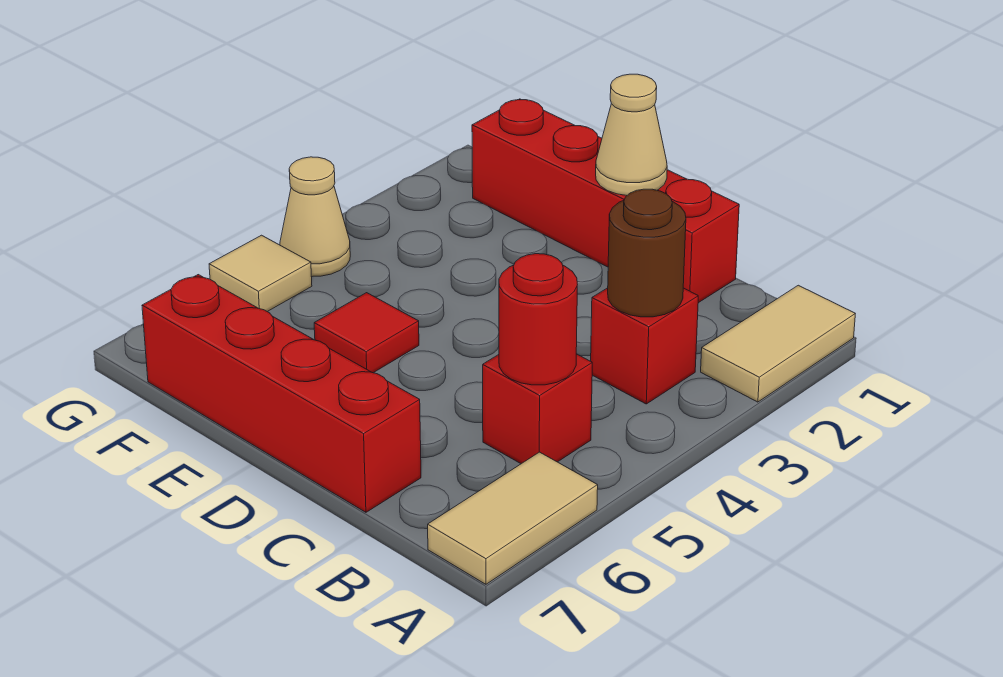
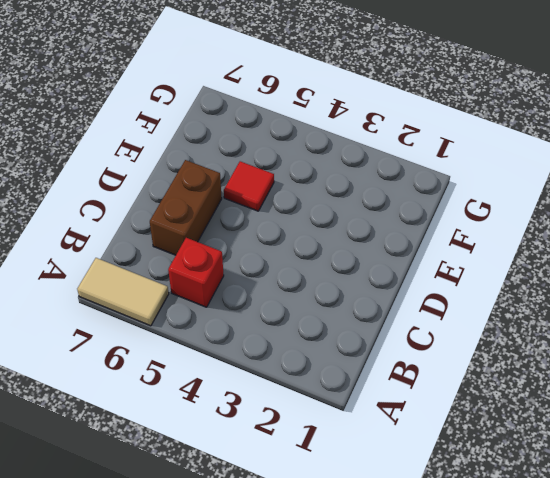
brown 1x2 brick [150,160,222,255] -> none
none -> tan 1x2 tile [701,285,855,402]
none -> red 1x1 brick [591,288,698,404]
none -> red 1x4 brick [472,99,739,303]

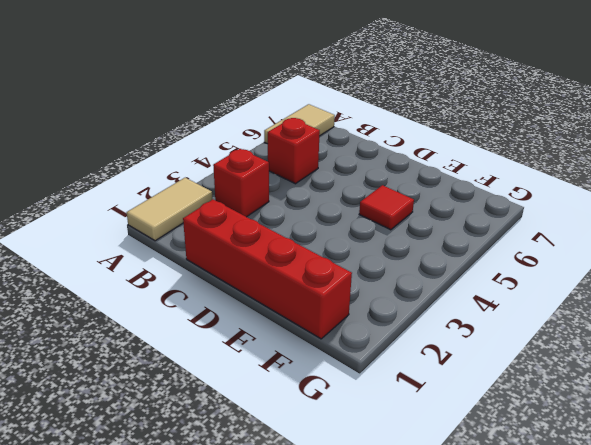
none -> red 1x4 brick [142,275,421,512]
none -> tan 1x1 cone [280,157,350,277]
none -> tan 1x1 tile [209,235,312,312]

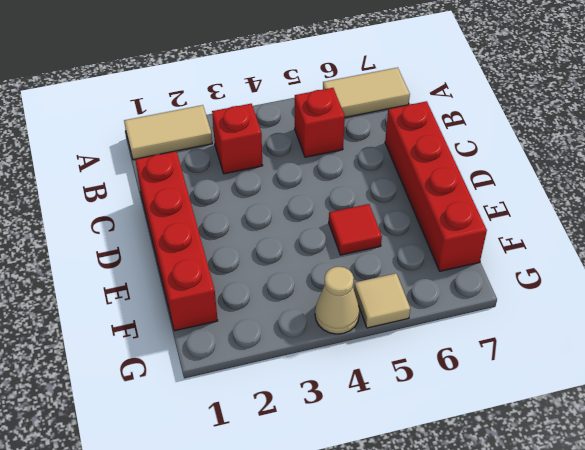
none -> brown 1x1 round brick [608,189,686,317]
none -> red 1x1 round brick [499,254,577,385]
none -> tan 1x1 cone [596,74,667,195]

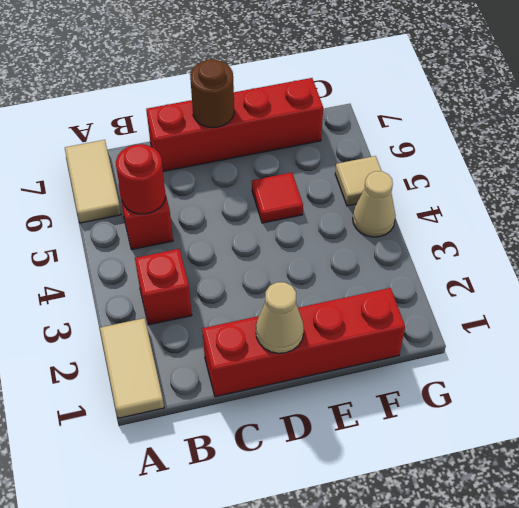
brown 1x1 round brick [190,59,234,128] -> brown 1x1 round brick moved to [608,189,686,317]

